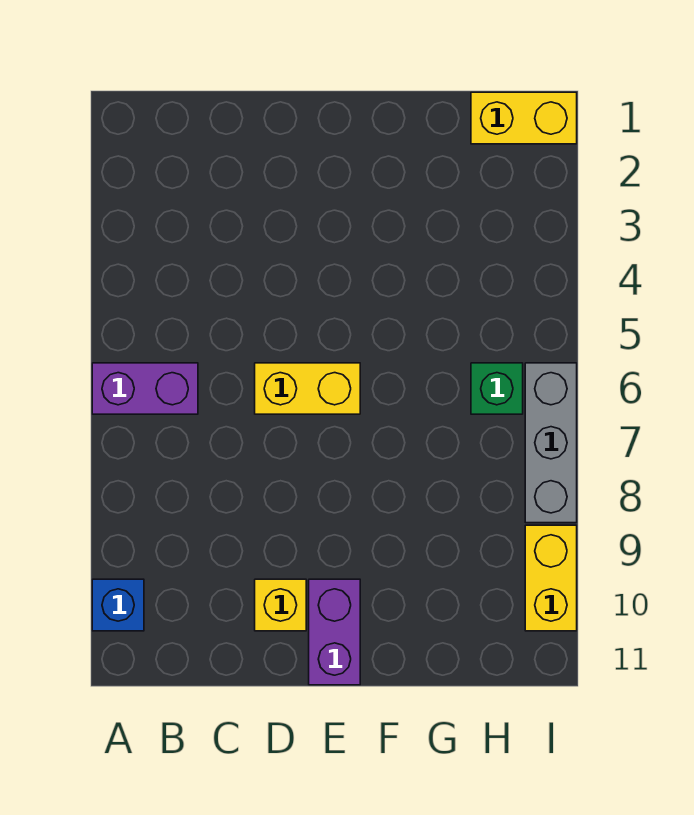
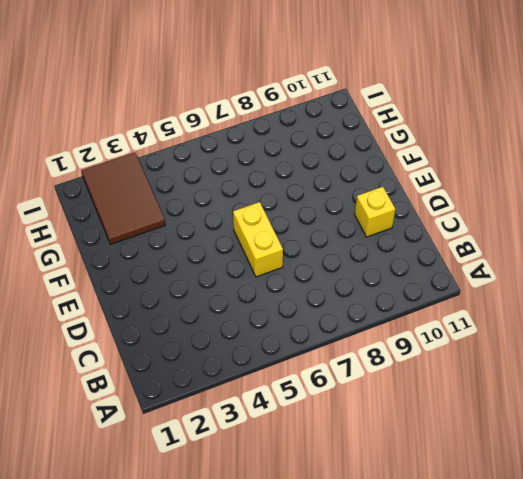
brown 2x3 tile [81,152,165,244] -> none
none -> purple 1x2 brick [92,363,198,414]
none -> blue 1x1 brick [92,579,144,631]

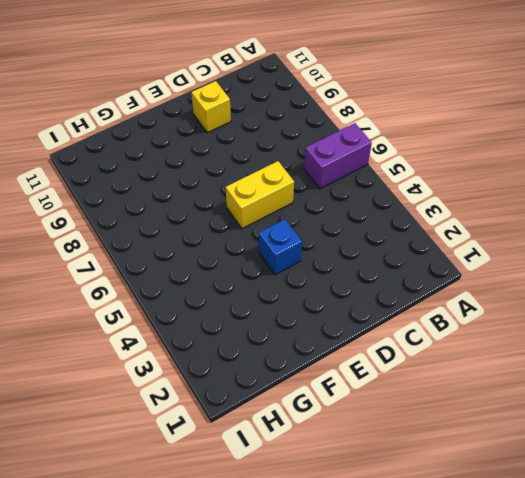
blue 1x1 brick [259,219,302,275] -> blue 1x1 brick moved to [92,579,144,631]
none -> purple 1x2 brick [309,579,360,685]
none -> yellow 1x2 brick [471,92,577,144]

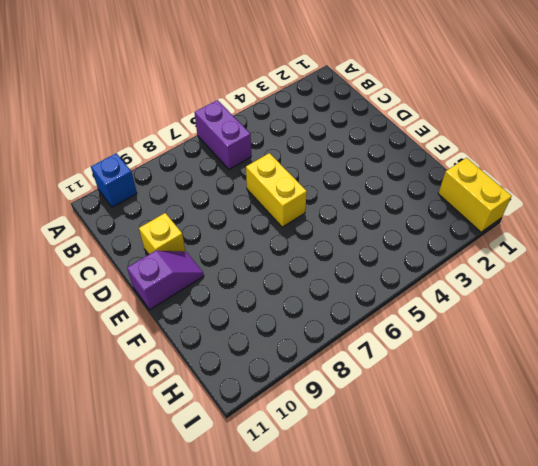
purple 1x2 slope [127,251,204,310] -> purple 1x2 brick [309,579,360,685]
none -> green 1x1 brick [471,363,523,414]
none -> grey 1x3 brick [525,363,577,523]

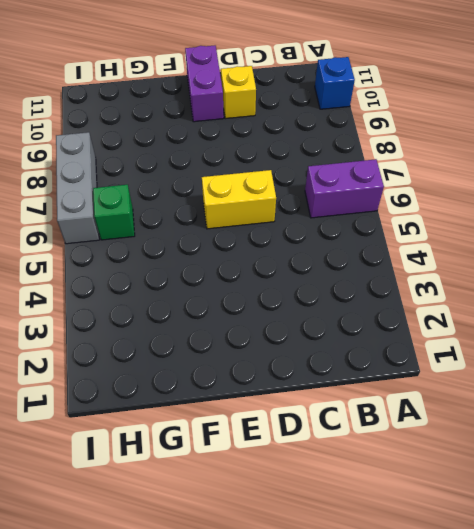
none -> yellow 1x2 brick [471,92,577,144]
none -> yellow 1x2 brick [525,525,577,631]

